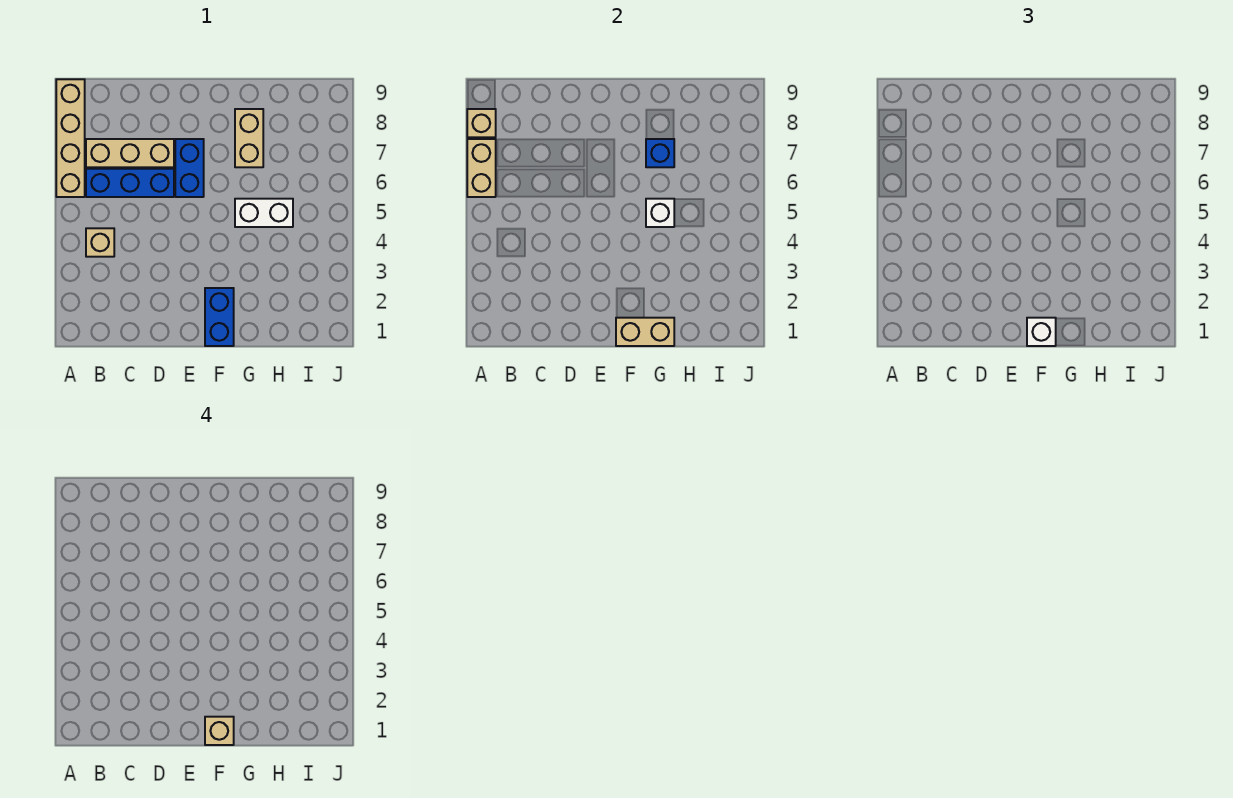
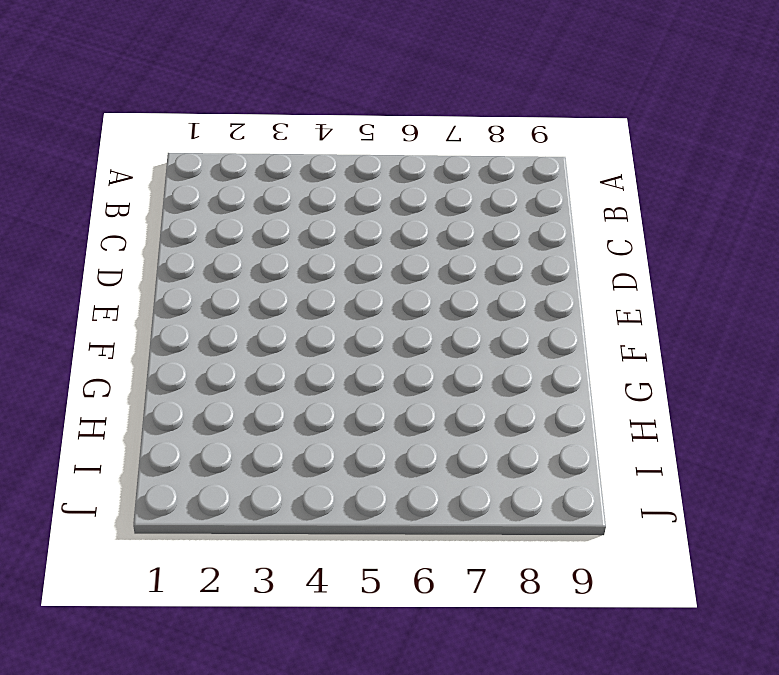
none -> tan 1x4 brick [56,79,85,197]
none -> tan 1x1 brick [86,228,114,257]
none -> blue 1x3 brick [86,169,174,197]

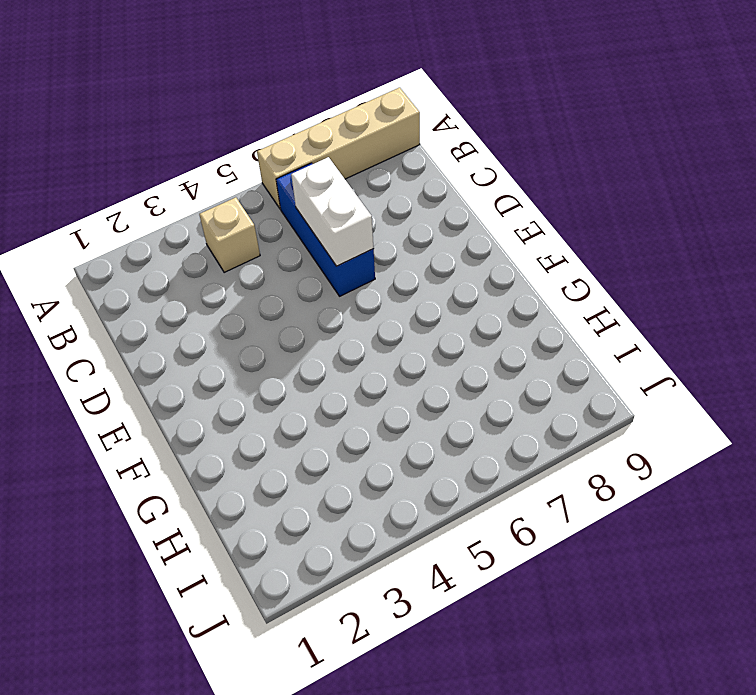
white 1x2 brick [291,157,373,266] -> white 1x2 brick moved to [235,199,293,227]
none -> tan 1x3 brick [86,139,174,167]
none -> blue 1x2 brick [175,139,204,197]
none -> blue 1x2 brick [205,288,234,346]

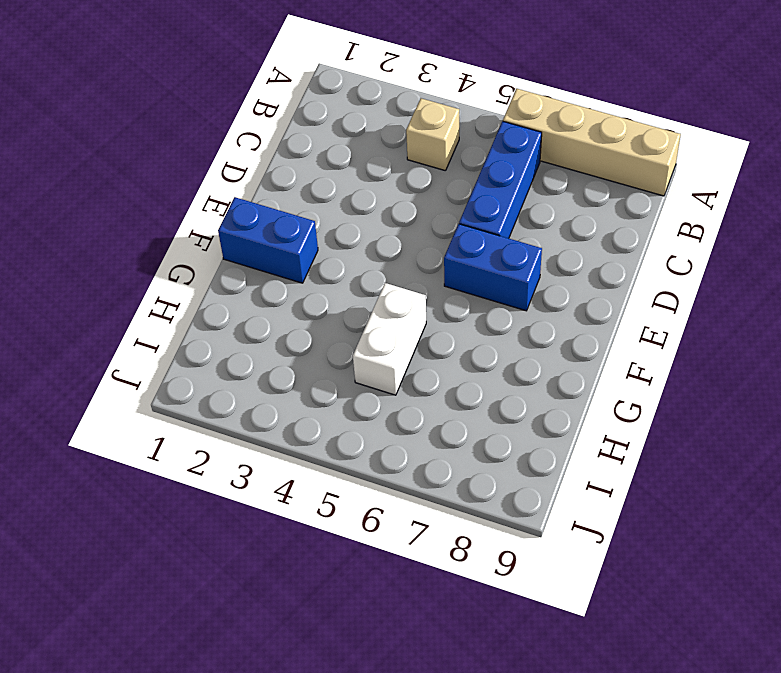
none -> tan 1x3 brick [86,139,174,167]
none -> tan 1x2 brick [235,109,263,167]
none -> tan 1x2 brick [467,139,496,197]

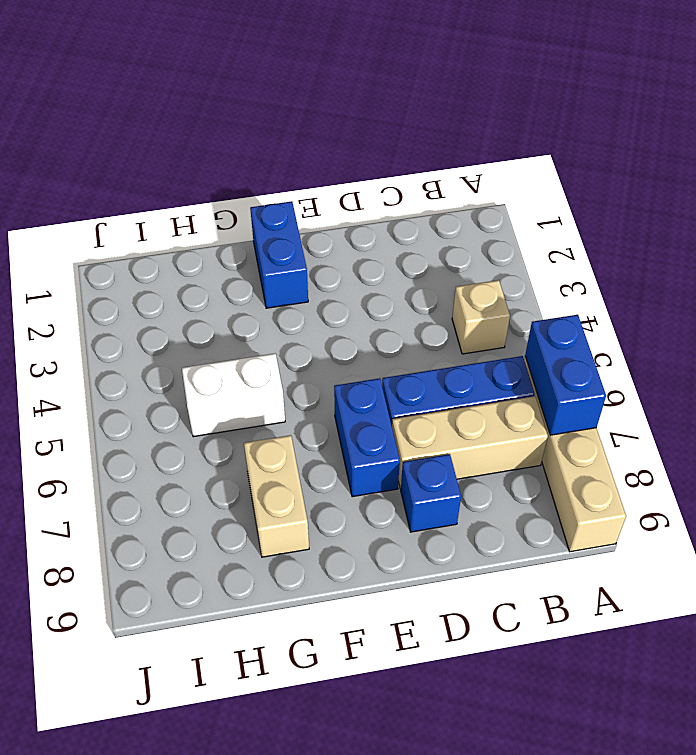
blue 1x2 brick [525,315,606,435] -> tan 1x2 brick [467,139,496,197]
blue 1x1 brick [401,454,461,532] -> blue 1x1 brick moved to [646,139,674,167]
none -> tan 1x1 brick [467,109,496,137]
none -> tan 1x2 brick [616,318,674,346]
none -> white 1x1 brick [646,199,674,227]

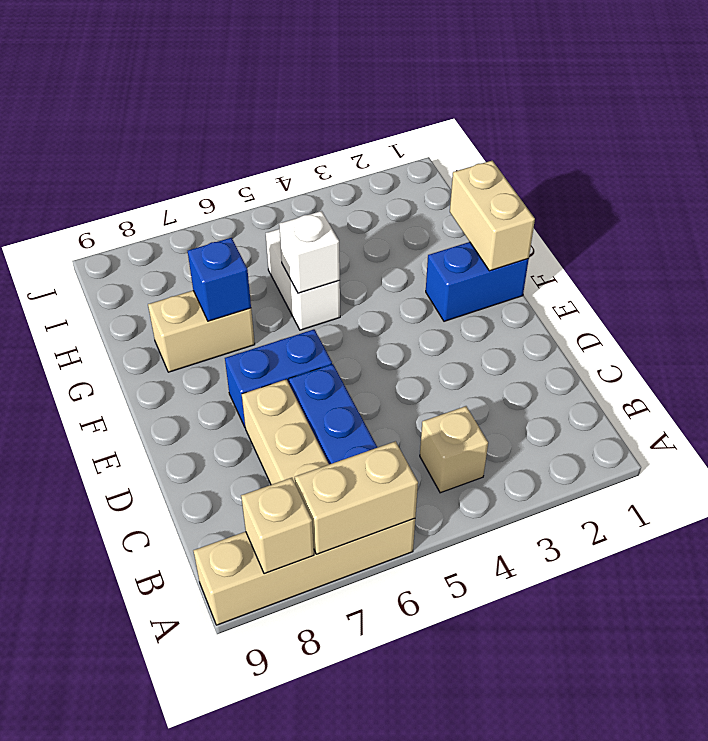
none -> white 1x1 brick [1027,318,1056,346]
none -> tan 1x1 brick [205,717,234,745]

